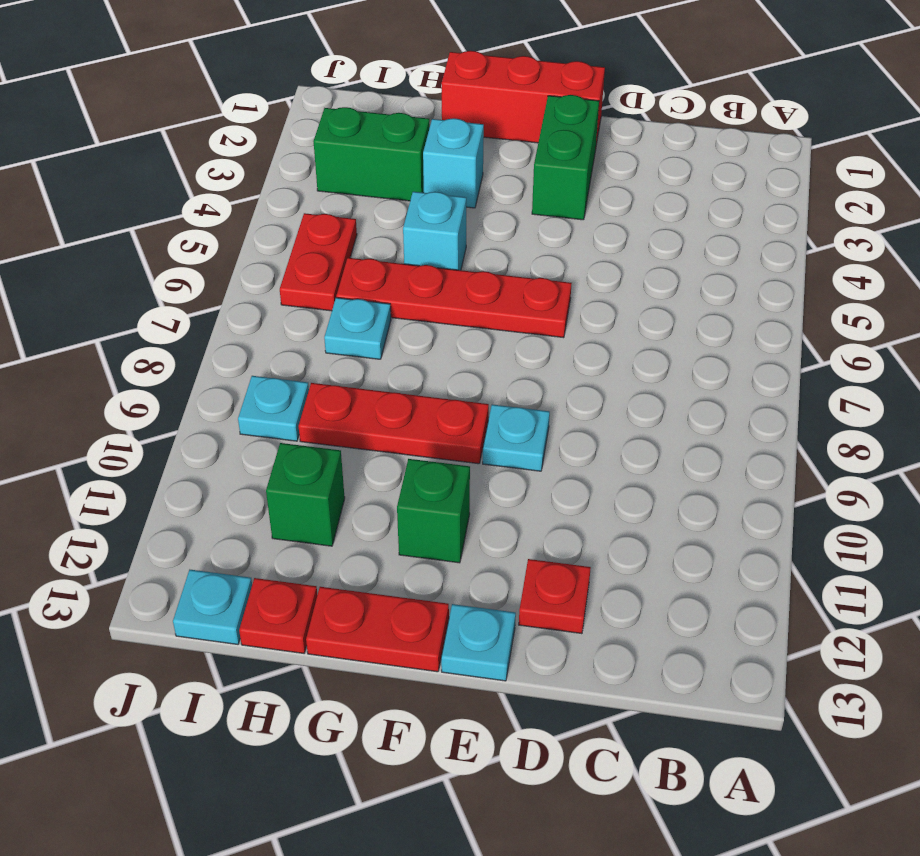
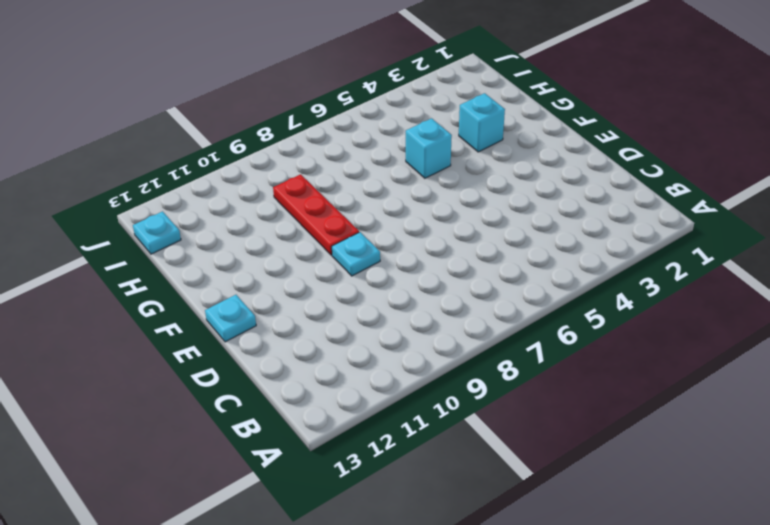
none -> red 1x1 plate [519,559,591,634]
none -> red 1x3 brick [442,51,605,145]
none -> green 1x2 brick [532,95,599,220]

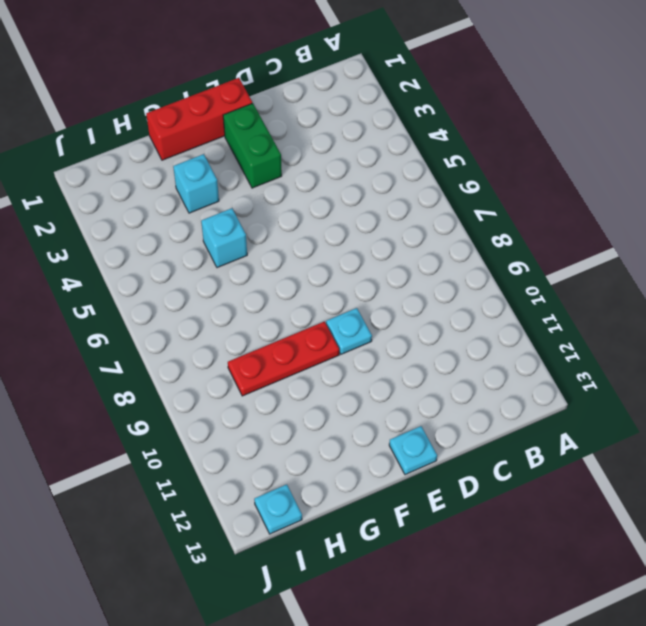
none -> red 1x1 plate [519,559,591,634]
none -> red 1x4 plate [336,258,572,338]
none -> green 1x1 brick [397,459,470,563]

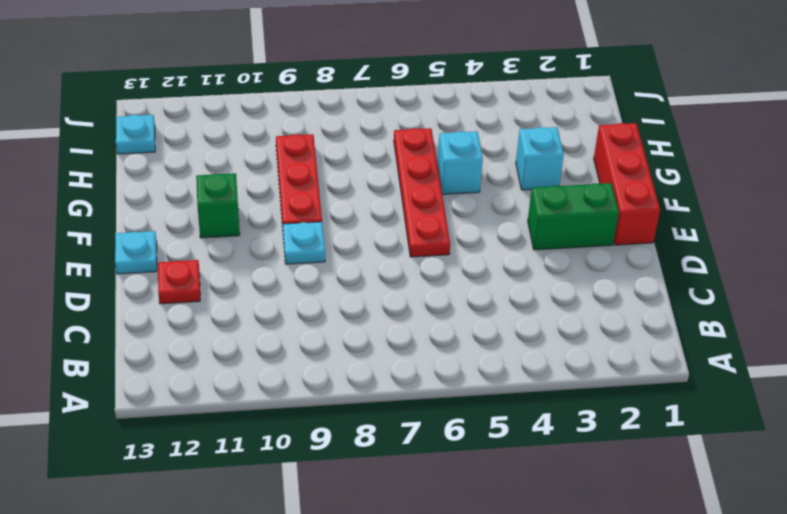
none -> red 1x2 plate [306,587,449,672]
none -> green 1x2 brick [314,107,430,201]
none -> cyan 1x1 plate [324,298,391,359]

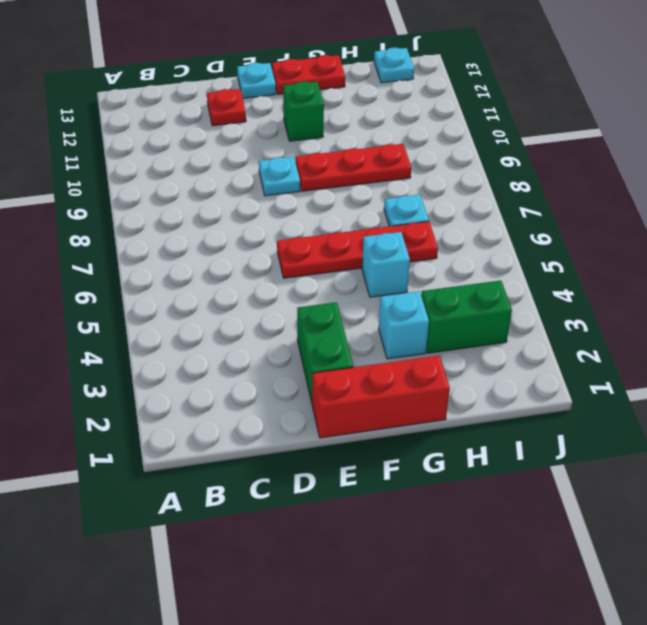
none -> green 1x1 brick [266,443,345,546]
none -> red 1x1 plate [239,578,317,653]
none -> red 1x2 plate [280,213,357,311]

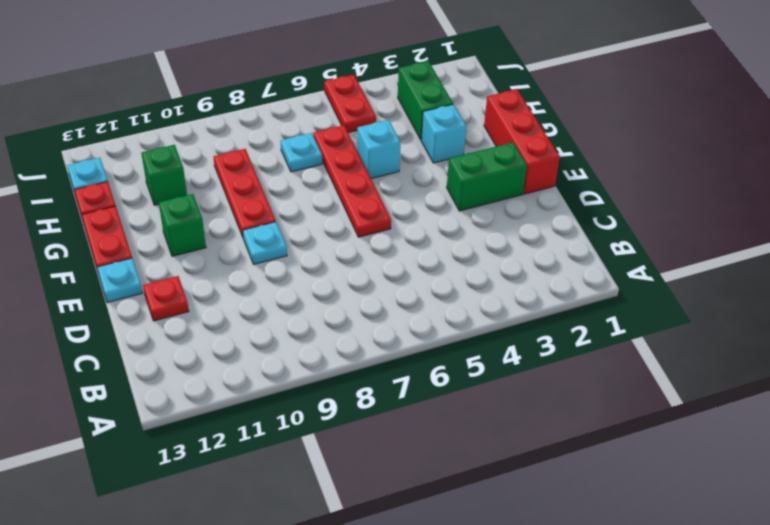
red 1x2 plate [324,75,376,133] -> red 1x2 plate turned to [280,213,357,311]
none -> cyan 1x1 plate [238,376,309,441]

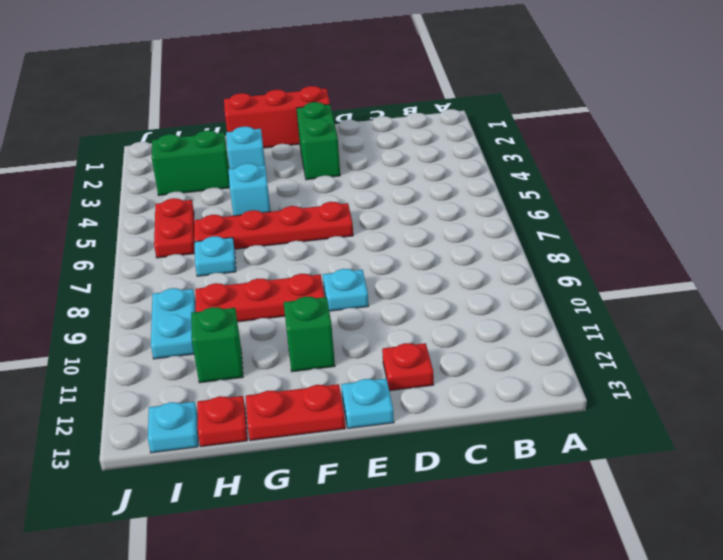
cyan 1x2 plate [151,288,196,359] -> cyan 1x1 plate [238,376,309,441]

